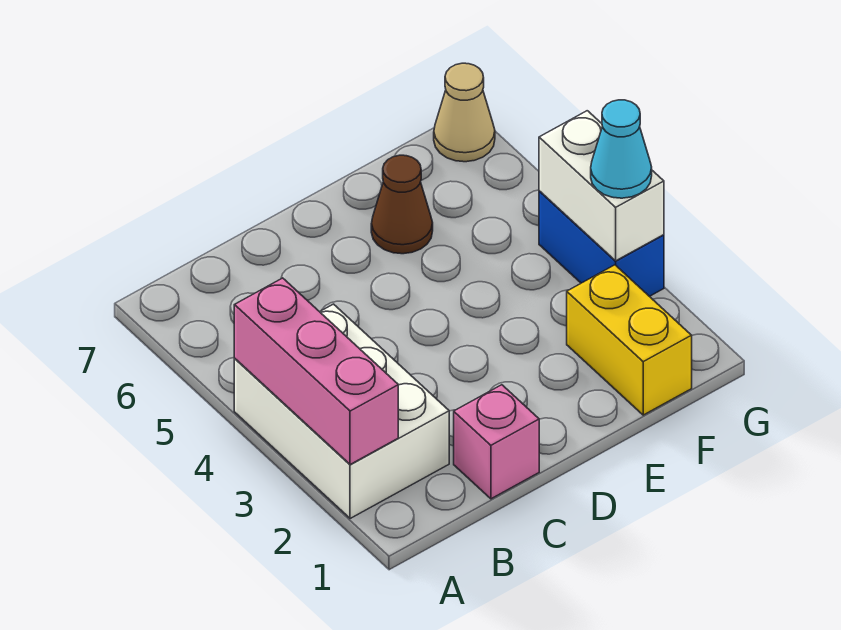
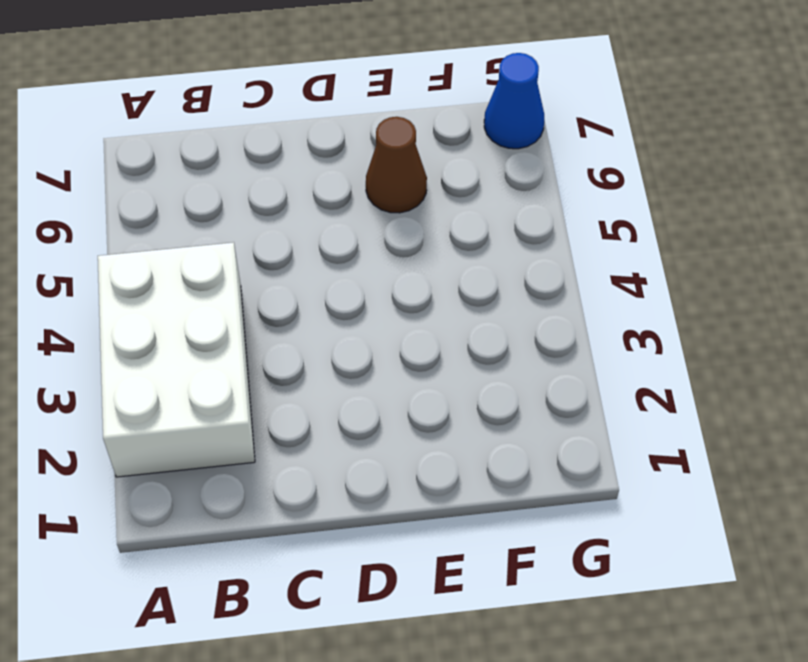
blue 1x1 cone [484,53,544,149] -> tan 1x1 cone [434,63,495,162]
none -> pink 1x1 brick [454,385,539,499]
none -> yellow 1x2 brick [567,265,692,415]

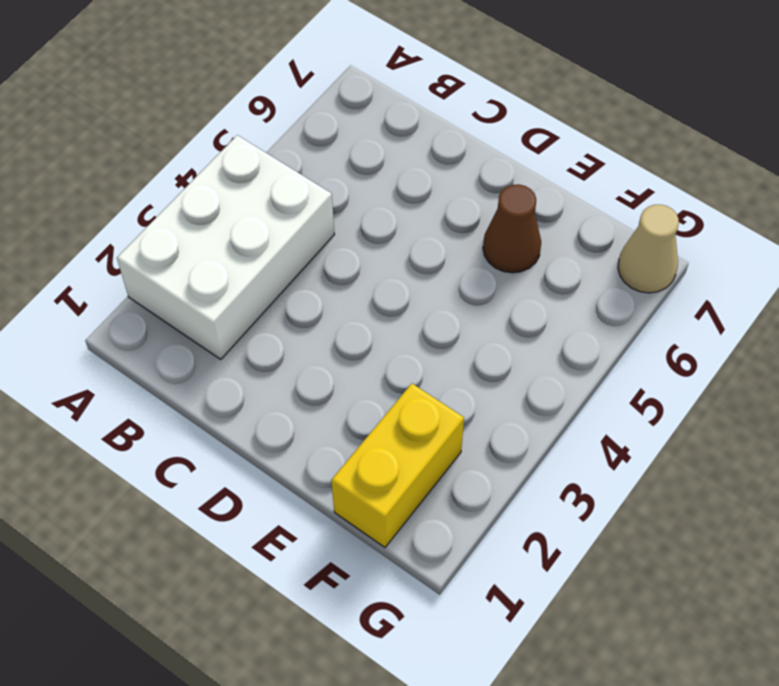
none -> pink 1x1 brick [454,385,539,499]
none -> blue 1x2 brick [539,191,664,296]

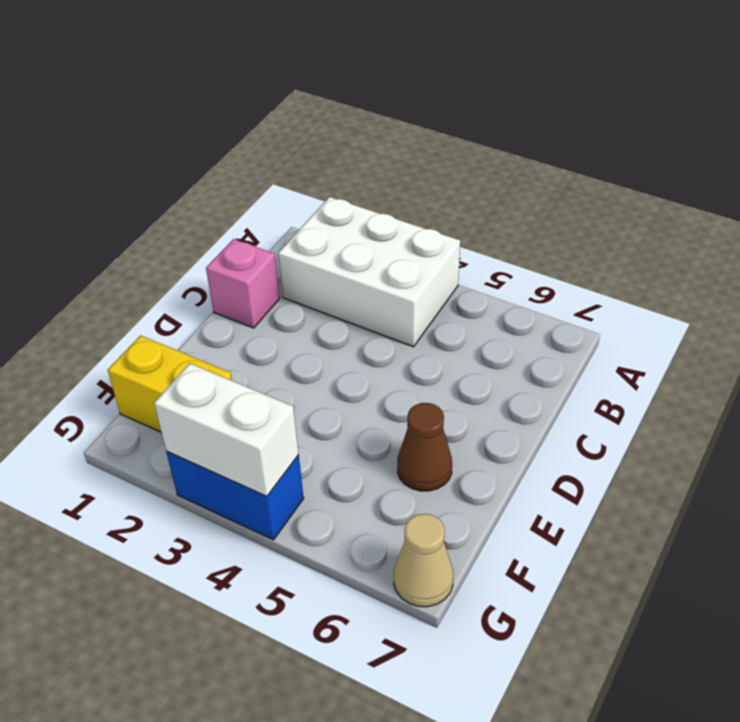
none -> pink 1x3 brick [234,278,398,465]
none -> cyan 1x1 cone [591,100,652,198]

